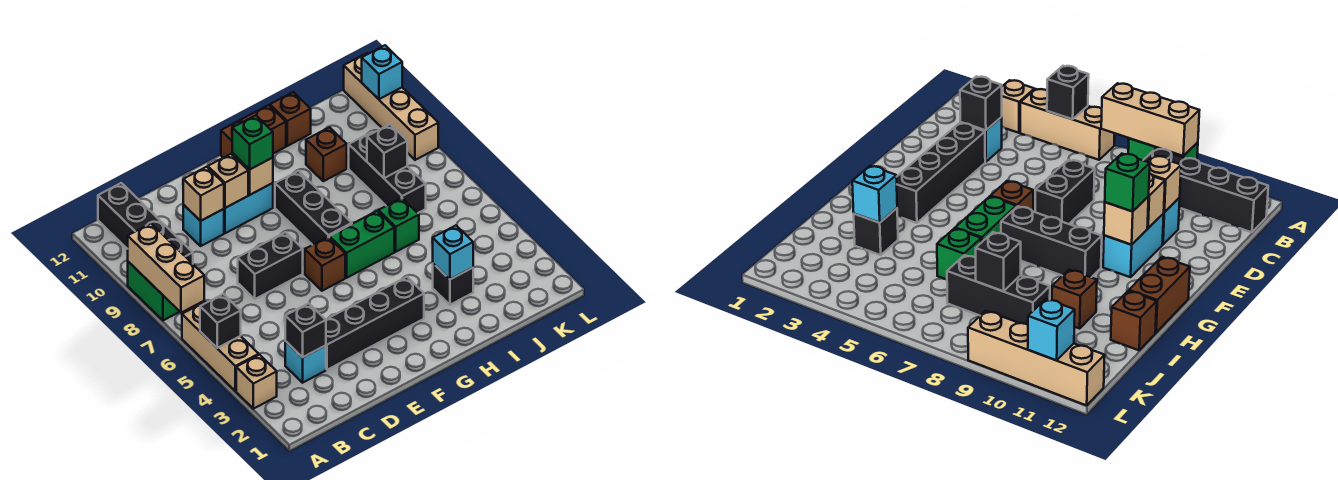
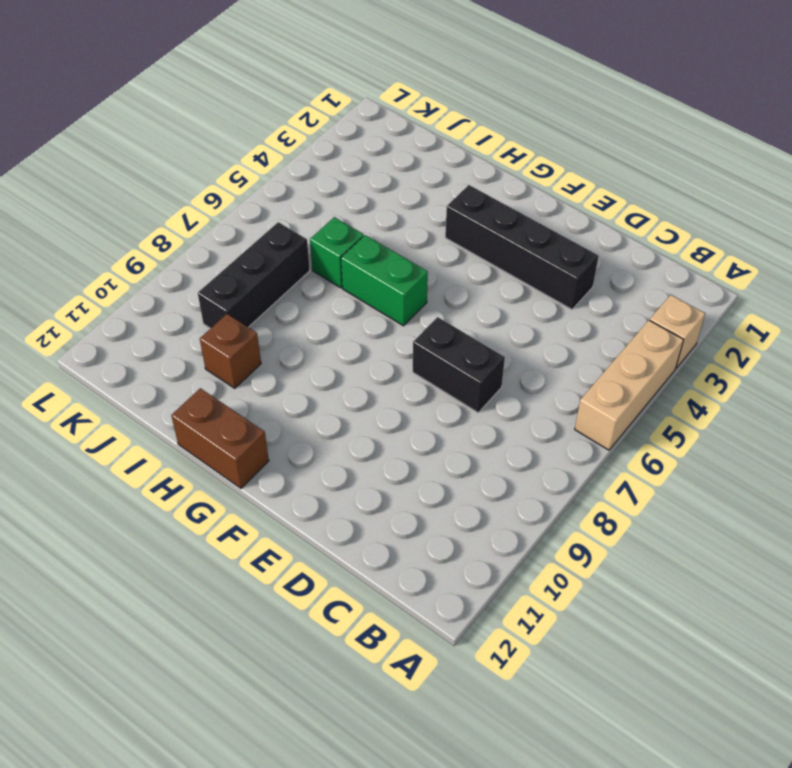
none -> green 1x2 brick [128,262,180,320]
none -> black 1x4 brick [98,183,193,264]
none -> cyan 1x1 brick [285,341,326,383]

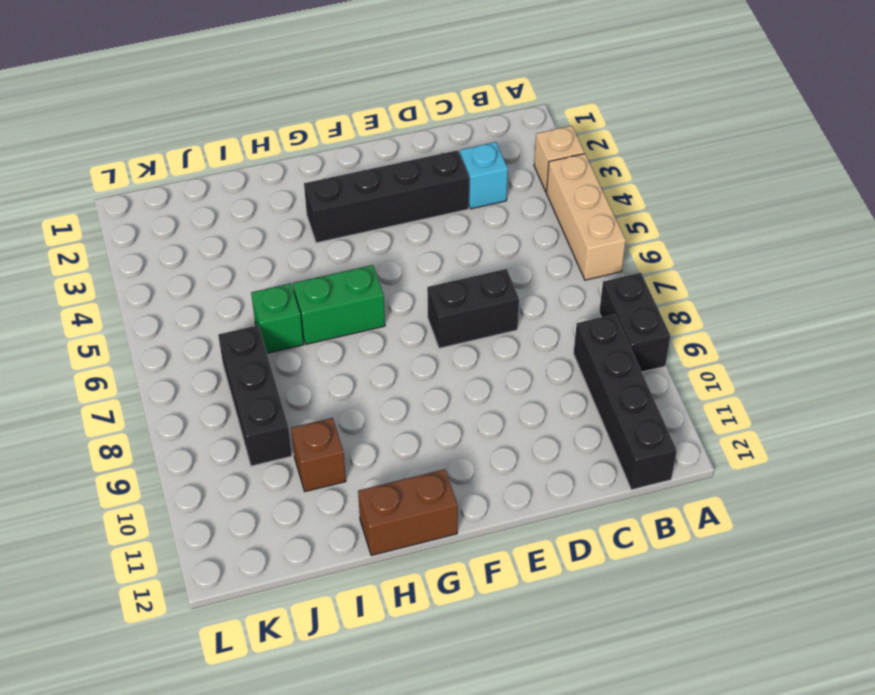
black 1x2 brick [599,273,671,372] -> green 1x2 brick [128,262,180,320]
none -> cyan 1x1 brick [183,205,224,246]
none -> cyan 1x2 brick [224,183,273,233]
none -> brown 1x1 brick [305,237,345,291]

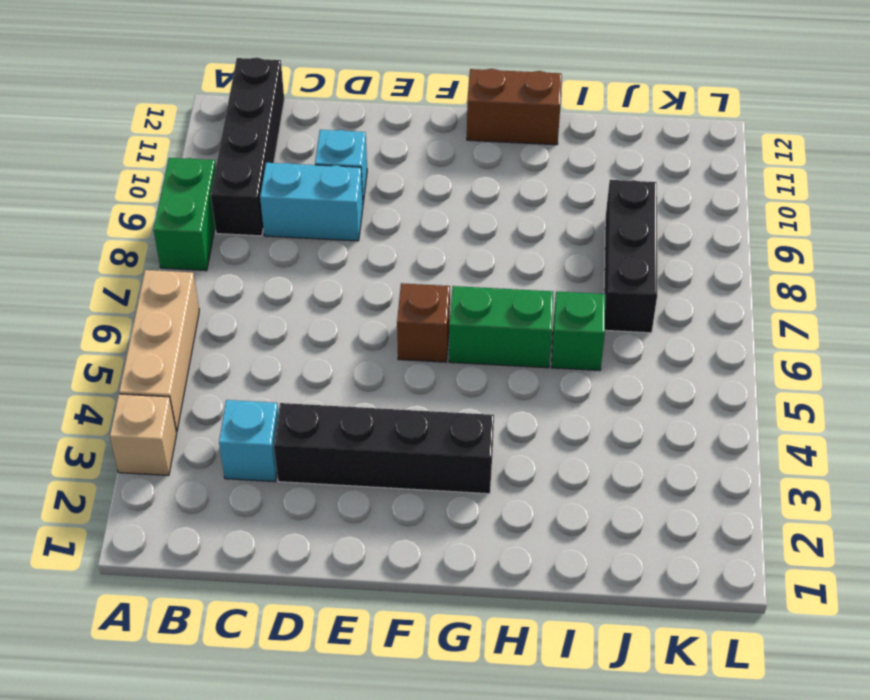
cyan 1x2 brick [260,163,363,241] -> cyan 1x2 brick moved to [224,183,273,233]
none -> black 1x2 brick [238,232,303,299]
none -> black 1x3 brick [275,171,352,245]
none -> black 1x1 brick [433,264,473,305]

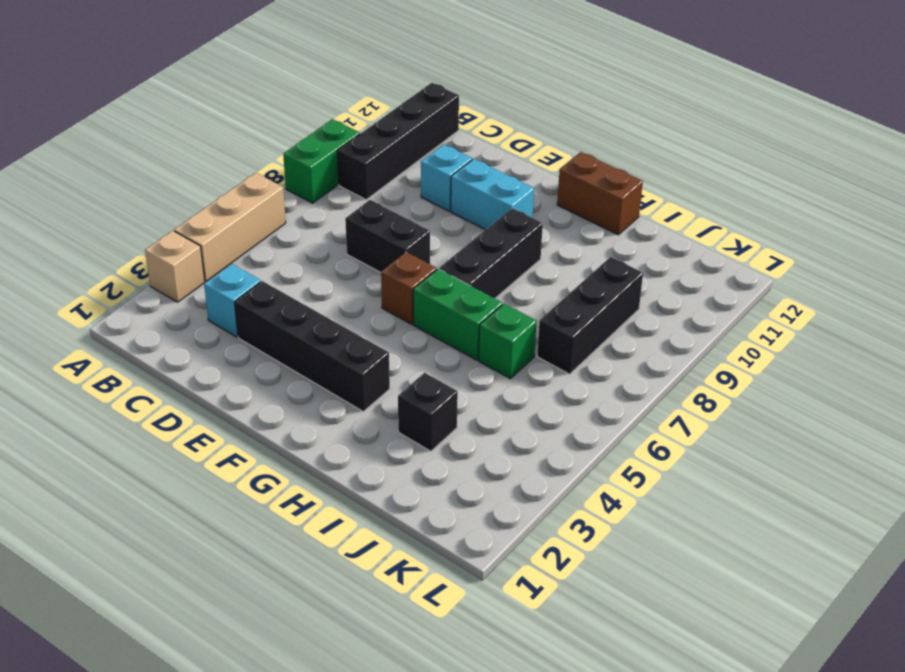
none -> brown 1x1 brick [306,127,347,181]
none -> brown 1x1 brick [270,92,311,146]
none -> tan 1x4 brick [344,53,438,160]

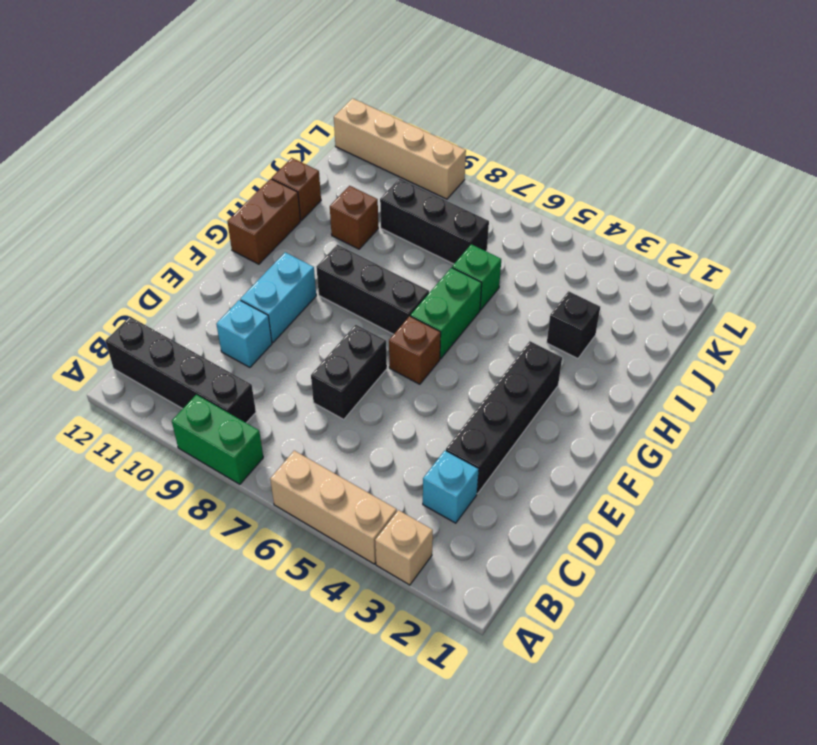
none -> black 1x1 brick [200,294,241,348]
none -> tan 1x3 brick [128,224,204,313]
none -> black 1x1 brick [285,303,326,357]

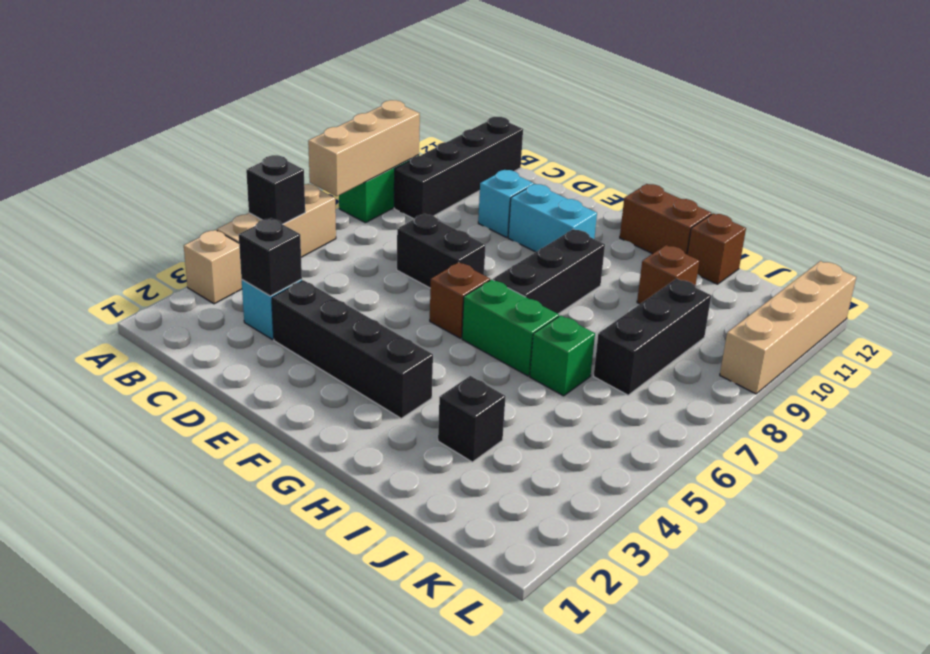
none -> tan 1x1 brick [183,167,224,221]
none -> tan 1x1 brick [208,154,248,208]
none -> tan 1x1 brick [232,153,273,195]

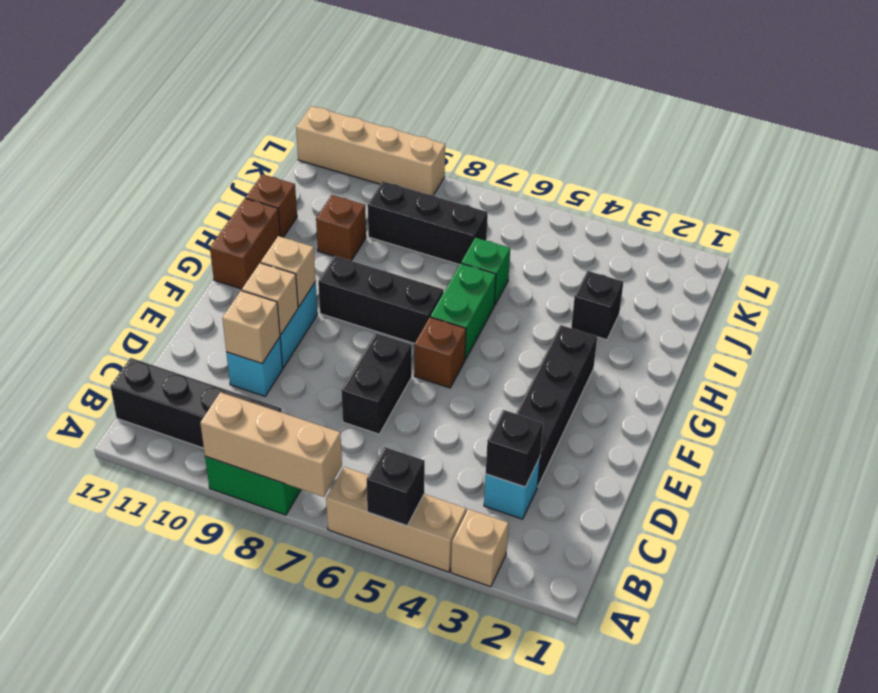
none -> cyan 1x1 brick [433,225,473,279]
none -> black 1x1 brick [367,124,407,178]
none -> cyan 1x1 brick [362,45,402,99]

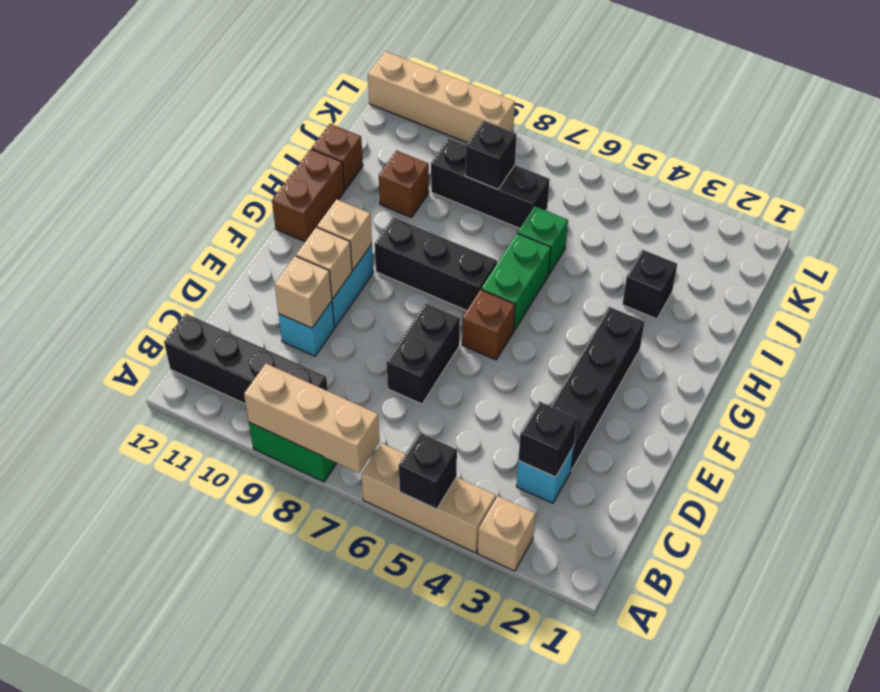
none -> cyan 1x1 brick [433,225,473,279]
none -> cyan 1x1 brick [362,45,402,99]
none -> green 1x1 brick [232,115,273,169]

